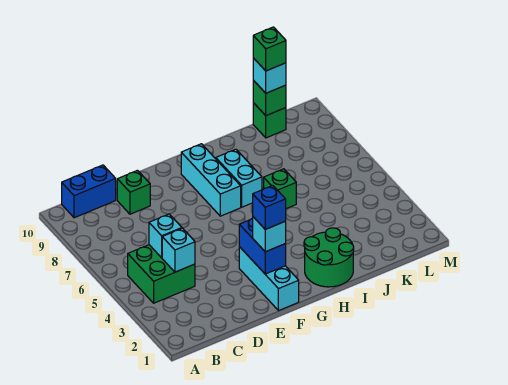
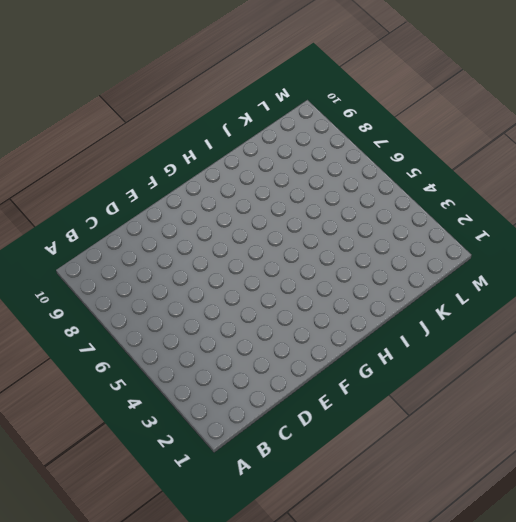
none -> green 2x2 brick [128,245,195,303]
none -> blue 1x2 brick [62,165,116,218]
none -> green 1x1 brick [117,170,150,214]

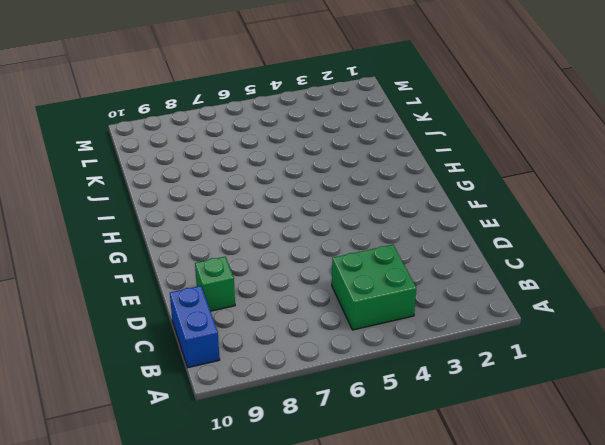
none -> cyan 1x3 brick [239,247,299,311]
none -> cyan 1x3 brick [181,144,241,216]
none -> green 2x2 round brick [304,228,354,287]

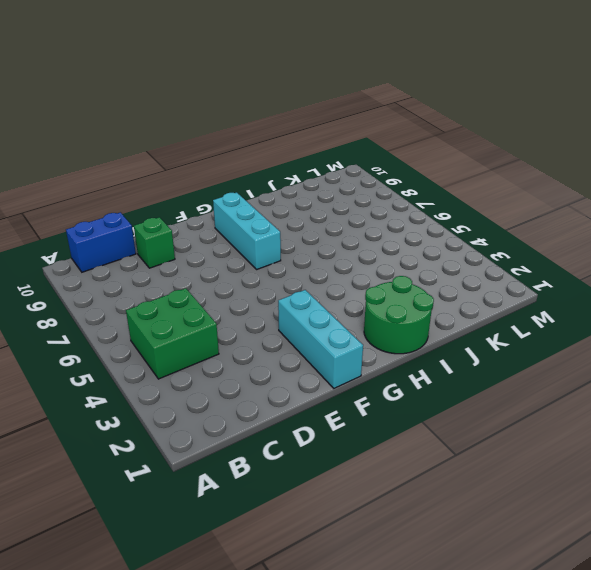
none -> cyan 1x2 brick [216,149,262,207]
none -> green 1x1 brick [264,169,296,209]
none -> green 1x1 brick [253,103,286,138]

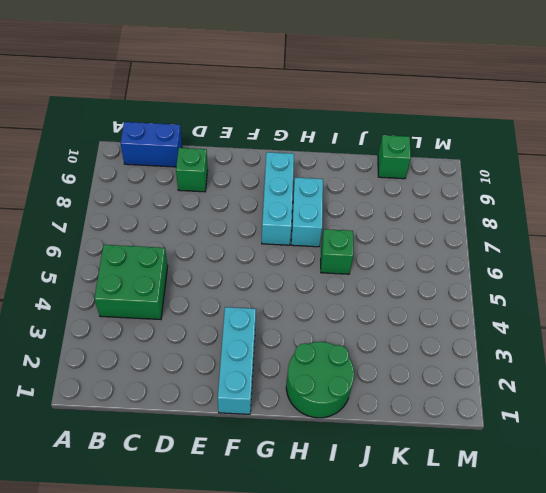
none -> cyan 1x1 brick [162,228,195,272]
none -> cyan 1x1 brick [149,214,182,258]
none -> blue 1x2 brick [239,218,286,274]

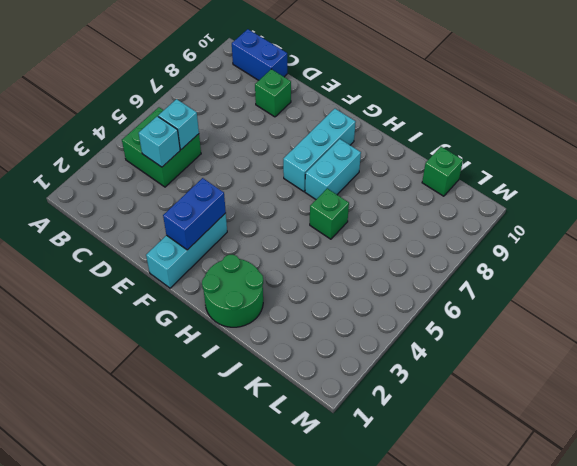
none -> green 1x1 brick [253,80,286,116]
none -> cyan 1x1 brick [253,217,286,252]
none -> cyan 1x1 brick [253,58,286,93]

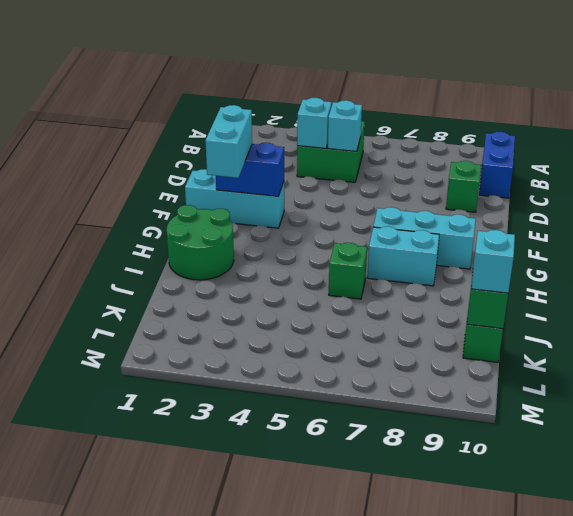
cyan 1x2 brick [205,105,252,178] -> cyan 1x1 brick [253,217,286,252]
none -> blue 1x1 brick [253,186,286,229]
none -> green 1x1 brick [253,27,286,71]

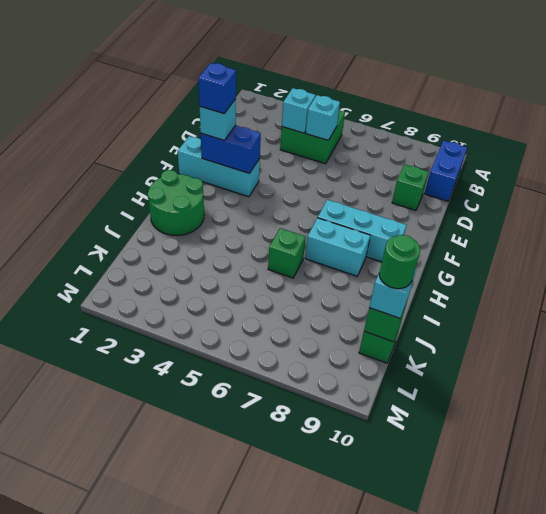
green 1x1 round brick [379,235,420,289] -> green 1x1 brick [253,27,286,71]

